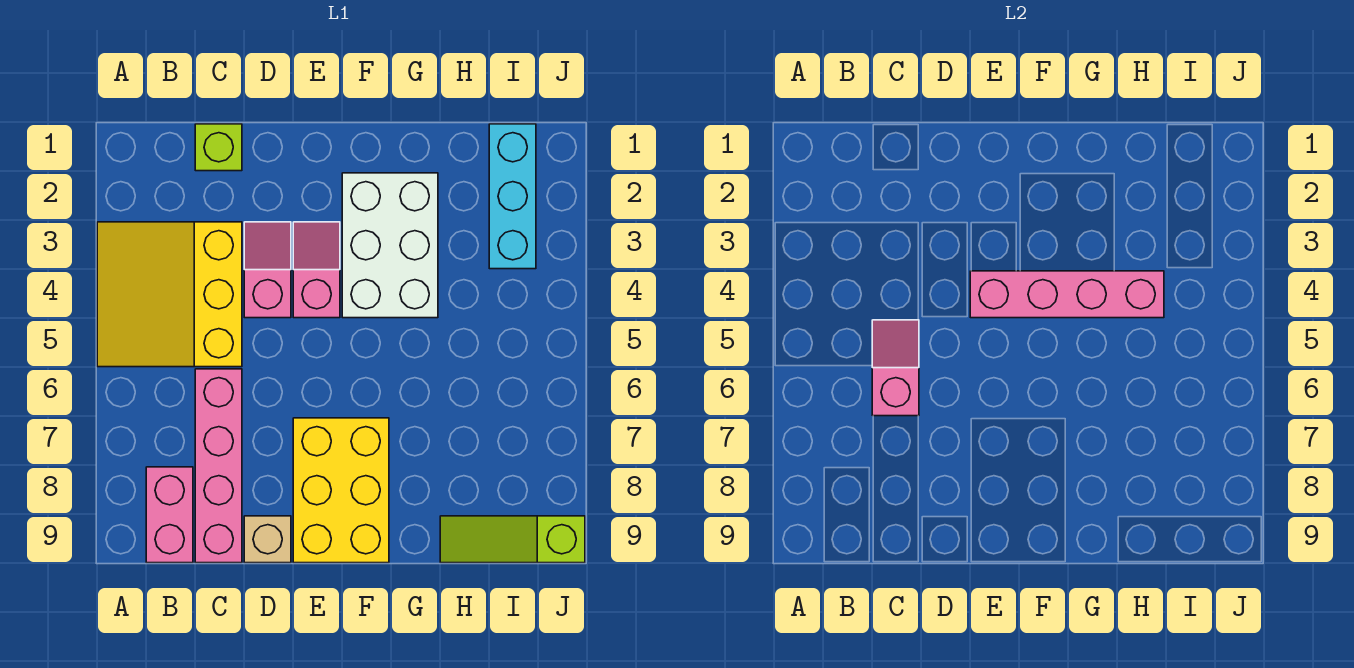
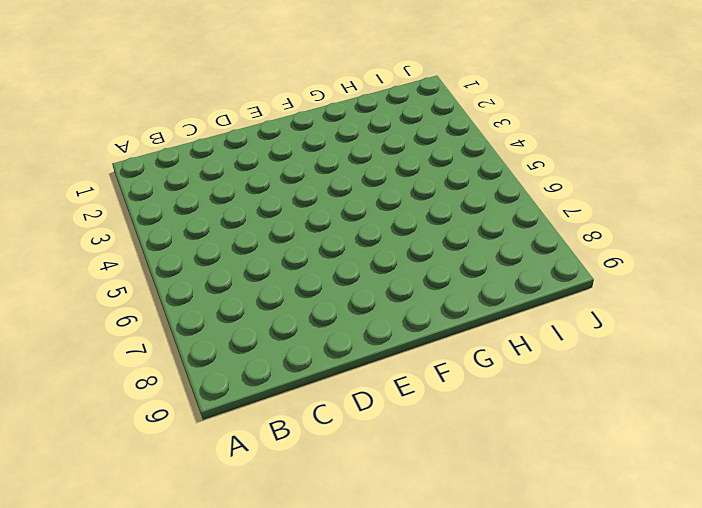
none -> yellow 3x3 slope [97,222,242,367]
none -> pink 1x2 brick [146,467,193,563]
none -> lime 1x1 brick [195,124,242,171]

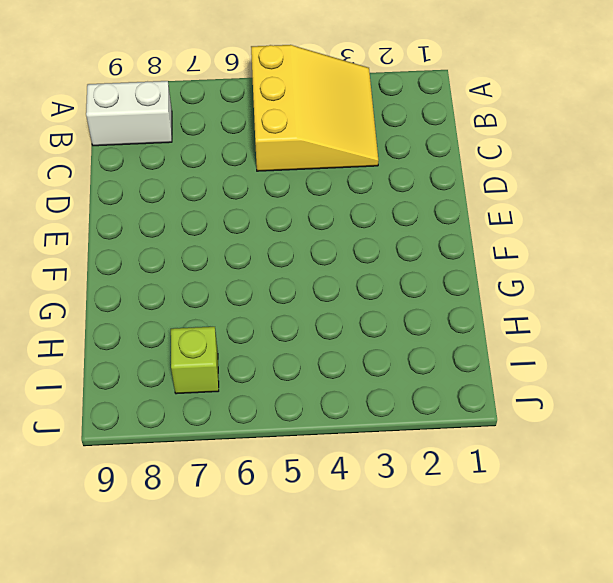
yellow 3x3 slope [251,45,379,171] -> yellow 3x3 slope turned to [97,222,242,367]
white 1x2 brick [86,81,172,146] -> pink 1x2 brick [146,467,193,563]
lime 1x1 brick [171,327,219,394] -> lime 1x1 brick moved to [195,124,242,171]
none -> pink 1x4 brick [195,369,242,563]
none -> pink 1x2 slope [244,222,291,318]
none -> tan 1x1 brick [244,516,291,563]

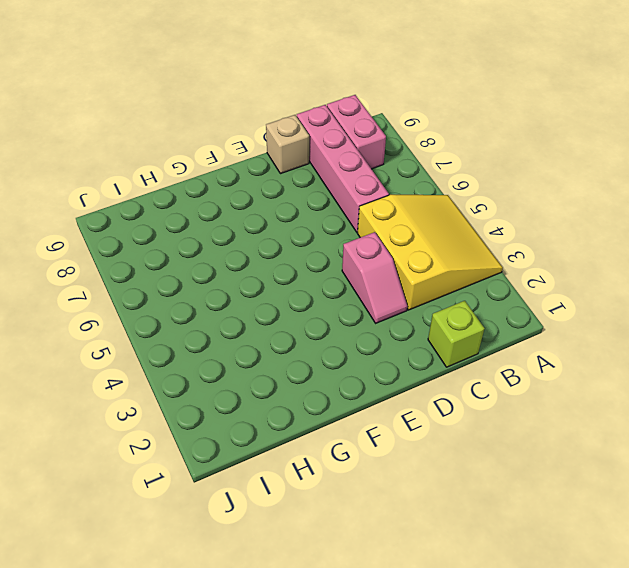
none -> pink 1x2 slope [293,222,340,318]
none -> yellow 2x3 brick [293,418,389,563]
none -> white 2x3 brick [342,173,438,318]

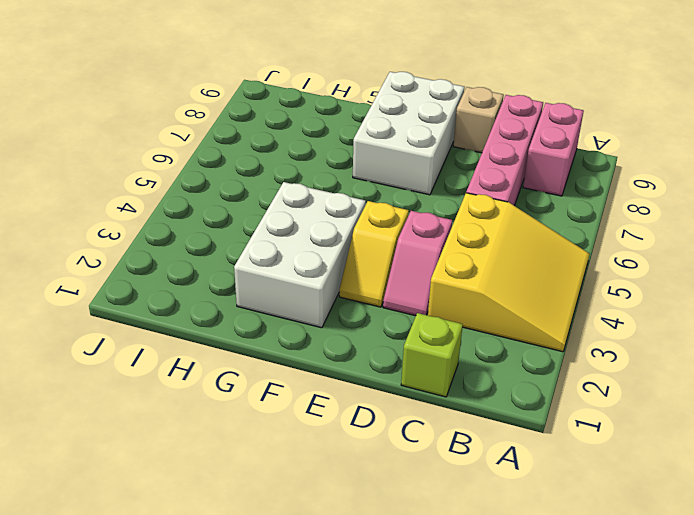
yellow 1x2 slope [339,201,409,307] -> pink 1x2 slope [293,222,340,318]
white 2x3 brick [353,72,464,195] -> yellow 2x3 brick [293,418,389,563]
none -> lime 1x3 slope [440,516,585,563]
none -> cyan 1x3 brick [489,124,536,269]
none -> pink 1x2 slope [872,320,919,416]

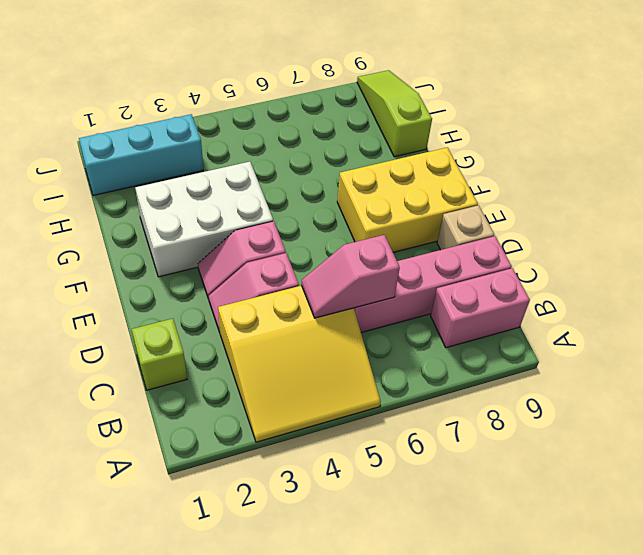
lime 1x3 slope [357,70,432,157] -> lime 1x3 slope turned to [440,516,585,563]
none -> pink 1x4 brick [970,271,1164,318]

